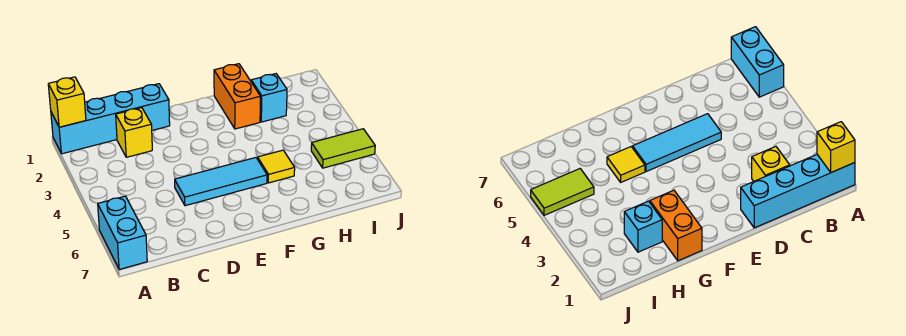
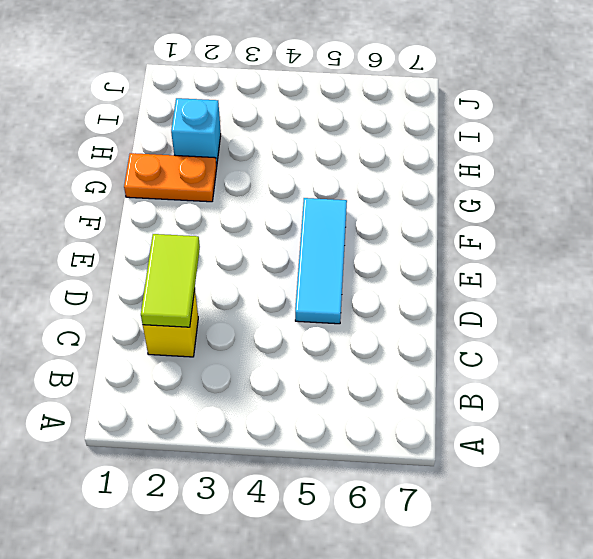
lime 1x2 tile [141,234,200,327] -> lime 1x2 tile moved to [311,129,375,168]
orange 1x2 plate [124,153,217,202] -> orange 1x2 brick [214,64,260,129]
none -> cyan 1x4 brick [51,84,170,154]
none -> cyan 1x2 brick [98,196,147,270]

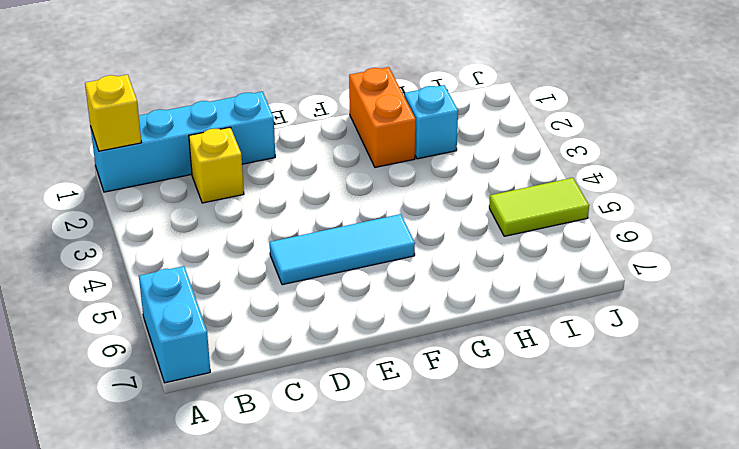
none -> yellow 1x1 tile [258,150,295,183]

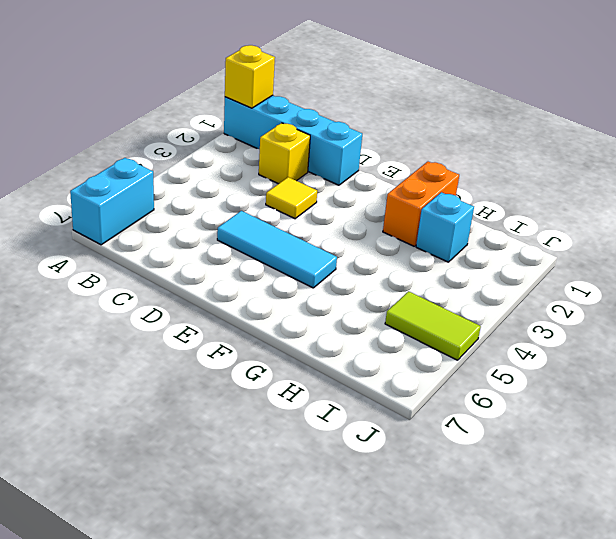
yellow 1x1 tile [266,177,317,219] -> yellow 1x1 tile moved to [258,150,295,183]

